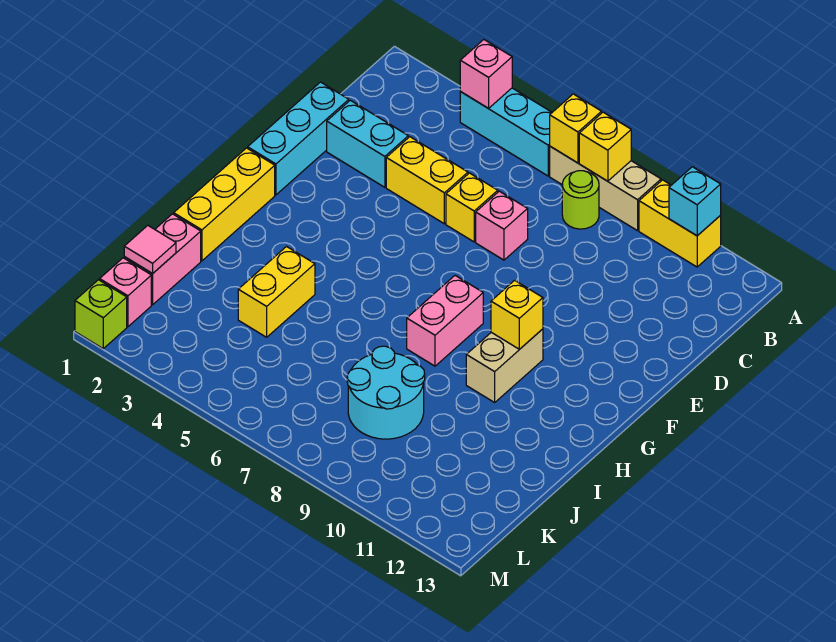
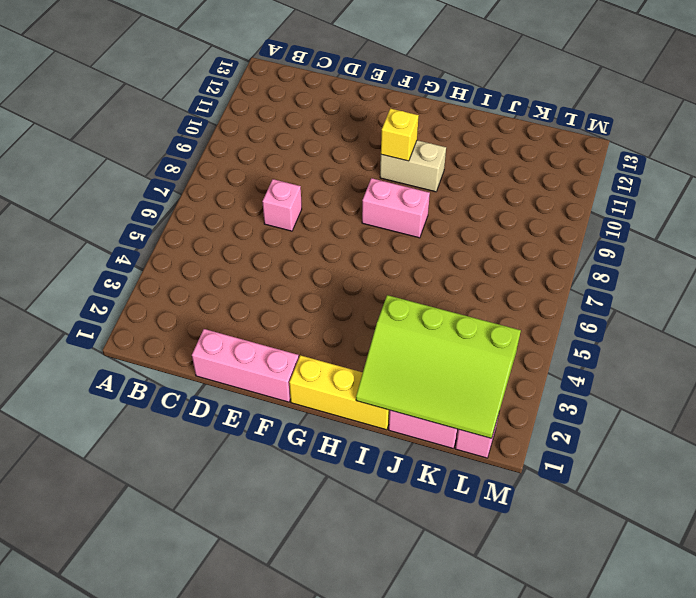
pink 1x3 brick [192,329,299,402] -> cyan 1x3 brick [248,82,349,195]
lime 3x4 slope [356,295,521,438] -> pink 1x1 tile [124,226,176,274]
none -> cyan 1x3 brick [460,88,552,176]
none -> tan 1x3 brick [550,146,661,231]
none -> yellow 1x2 brick [639,180,721,267]

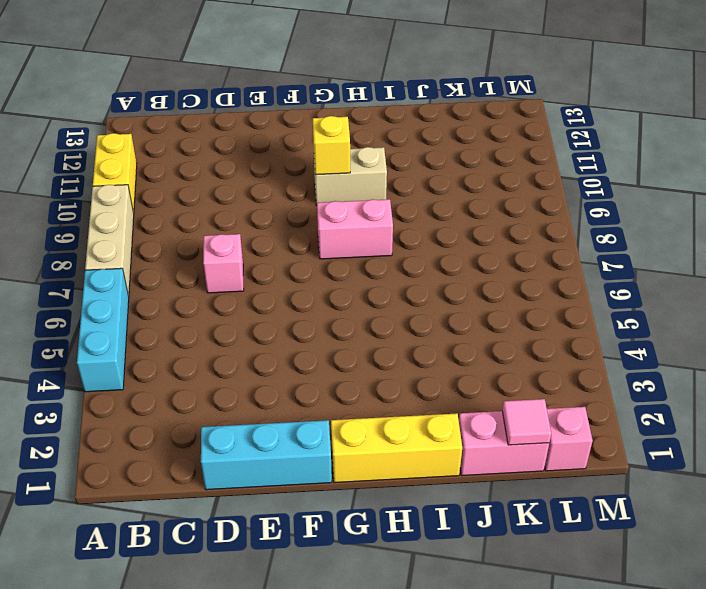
none -> lime 1x1 round brick [562,171,599,229]
none -> cyan 1x2 brick [327,100,408,187]
none -> yellow 1x2 brick [386,137,468,224]

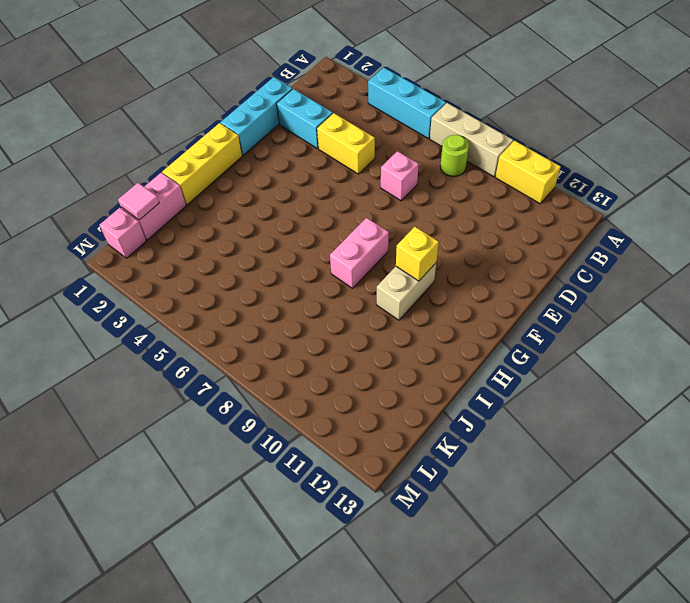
none -> yellow 1x1 brick [446,173,498,242]
none -> yellow 1x2 brick [238,247,315,337]
none -> cyan 2x2 round brick [347,346,425,439]

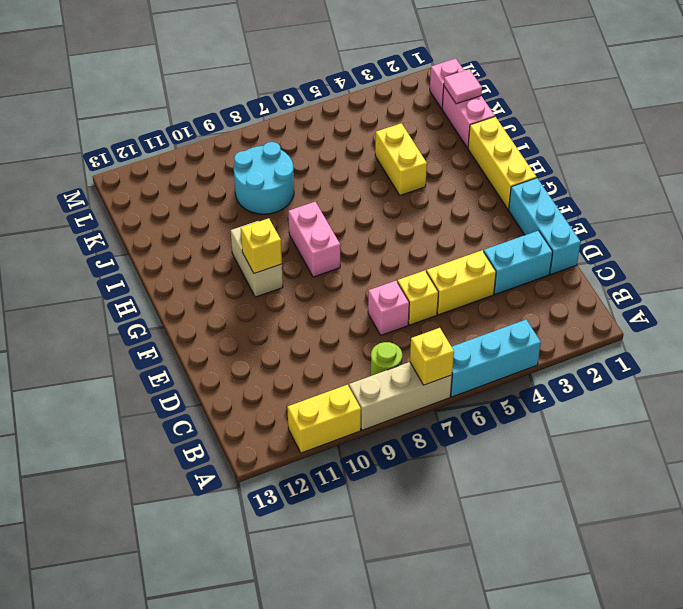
none -> lime 1x1 brick [75,280,127,348]
none -> pink 1x1 brick [460,40,512,108]
none -> yellow 1x1 brick [579,112,631,181]

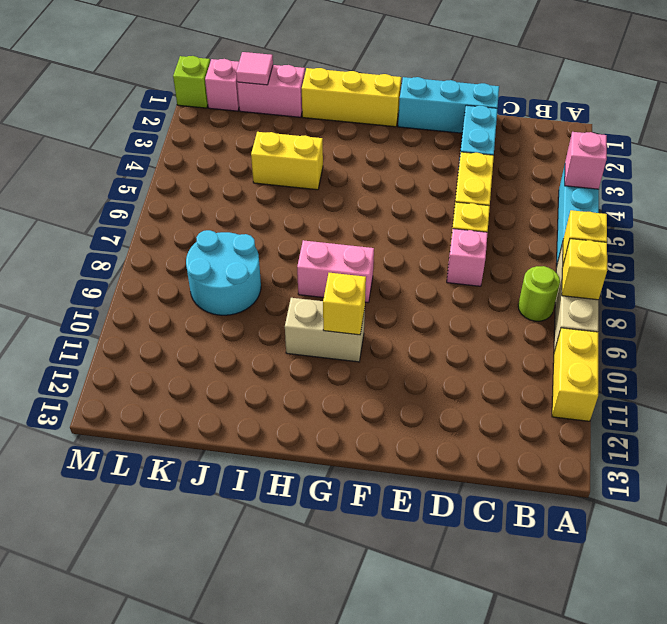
none -> cyan 1x1 brick [669,167,721,236]

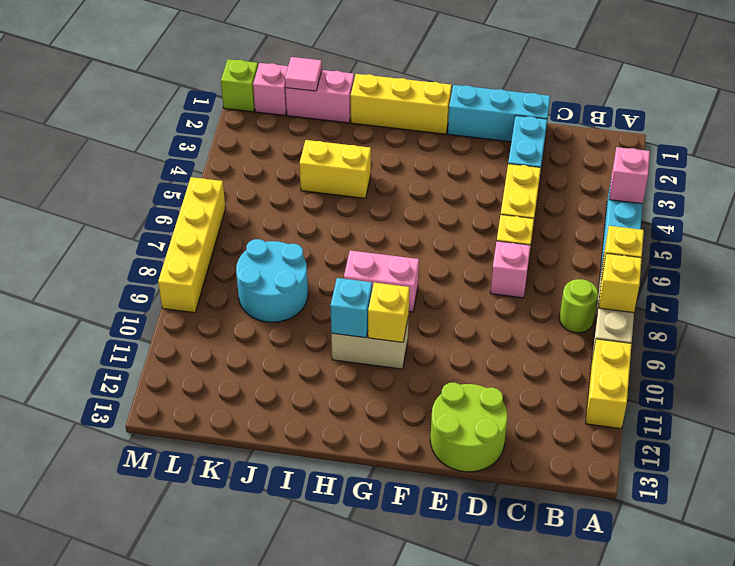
lime 2x2 round brick [430,382,507,472] -> none
cyan 1x1 brick [330,278,372,338] -> cyan 1x1 brick moved to [669,167,721,236]
yellow 1x4 brick [158,177,226,313] -> none

